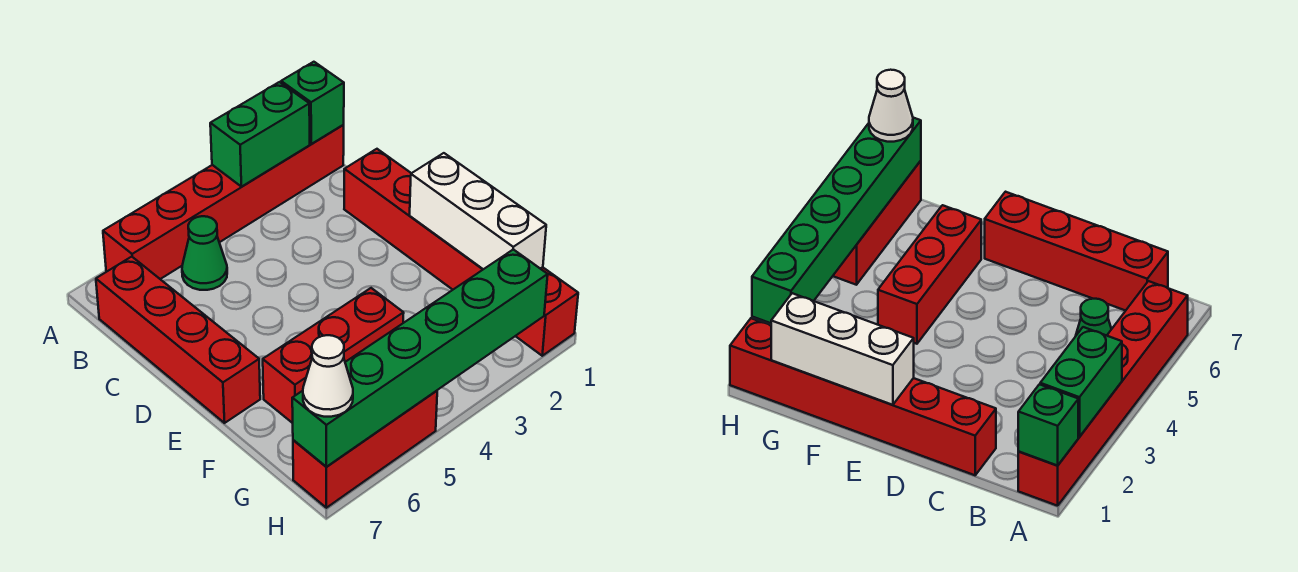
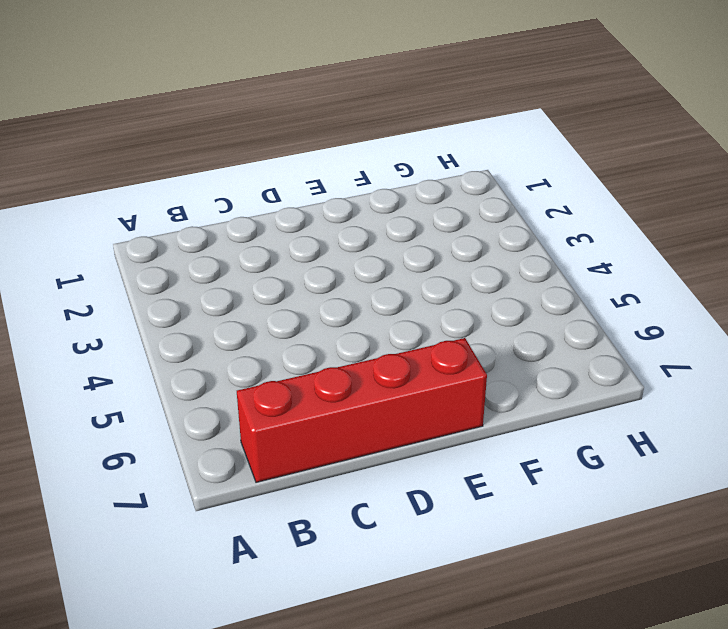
none -> red 1x6 brick [103,125,344,279]
none -> green 1x1 cone [182,216,227,290]

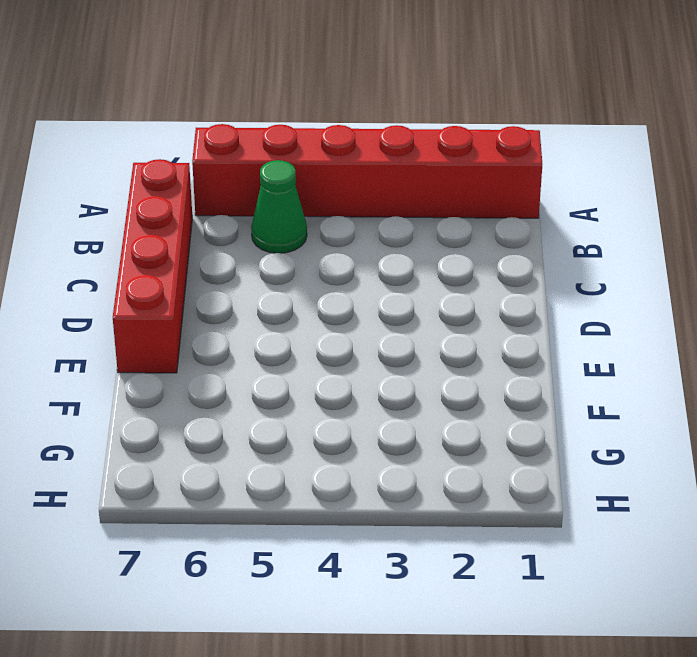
none -> red 1x6 brick [344,149,578,356]
none -> red 1x3 brick [263,288,404,423]

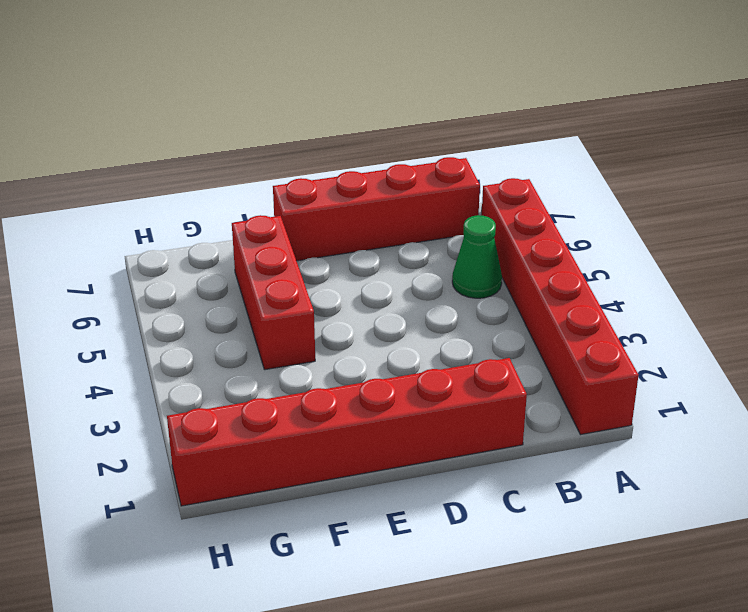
none -> red 1x3 brick [293,391,437,508]
none -> green 1x1 brick [281,62,344,144]

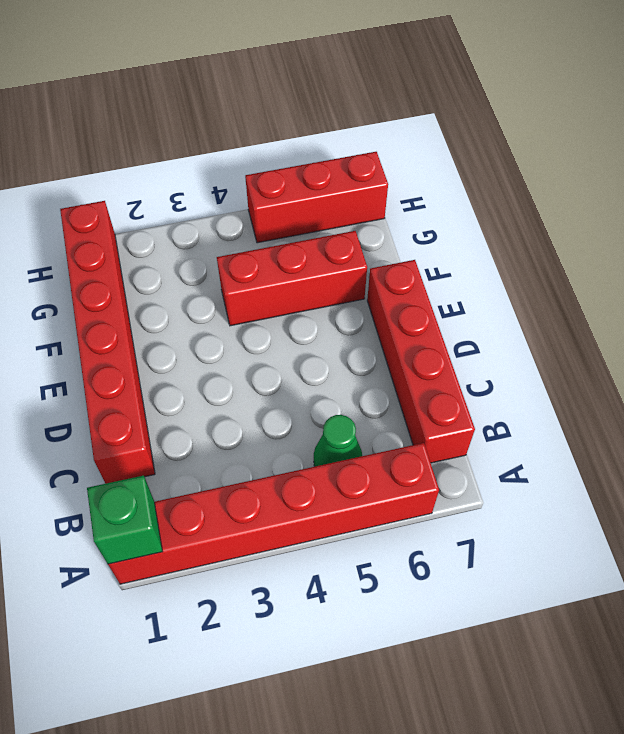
none -> green 1x2 brick [210,82,310,187]
none -> white 1x3 brick [410,153,546,269]

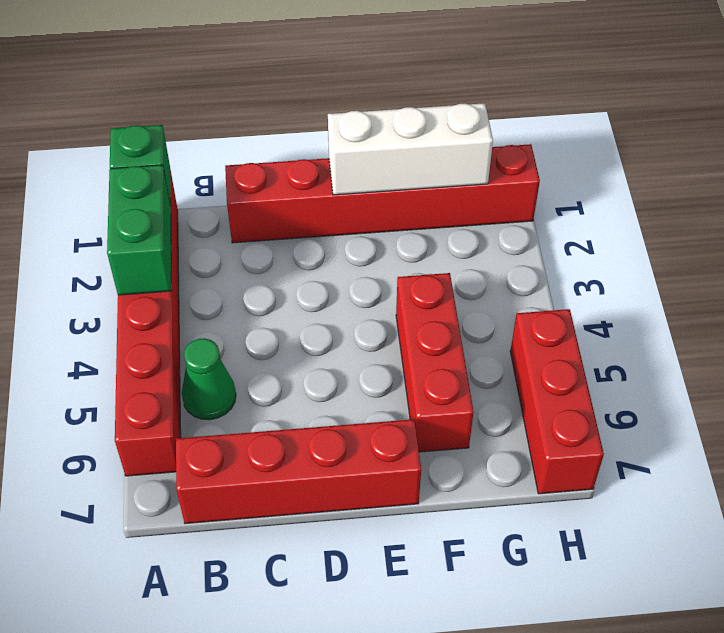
none -> green 1x6 brick [292,249,548,467]
none -> white 1x1 cone [303,335,353,417]

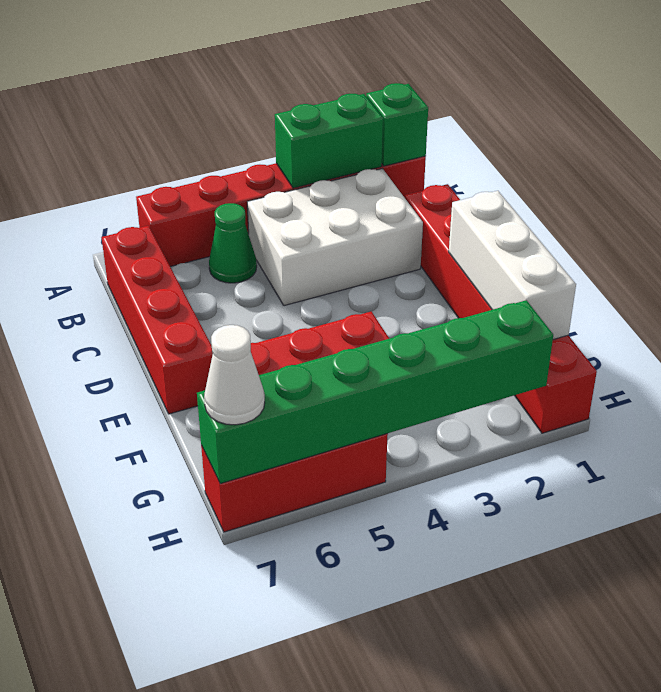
white 2x3 brick [247,169,423,306] -> none

